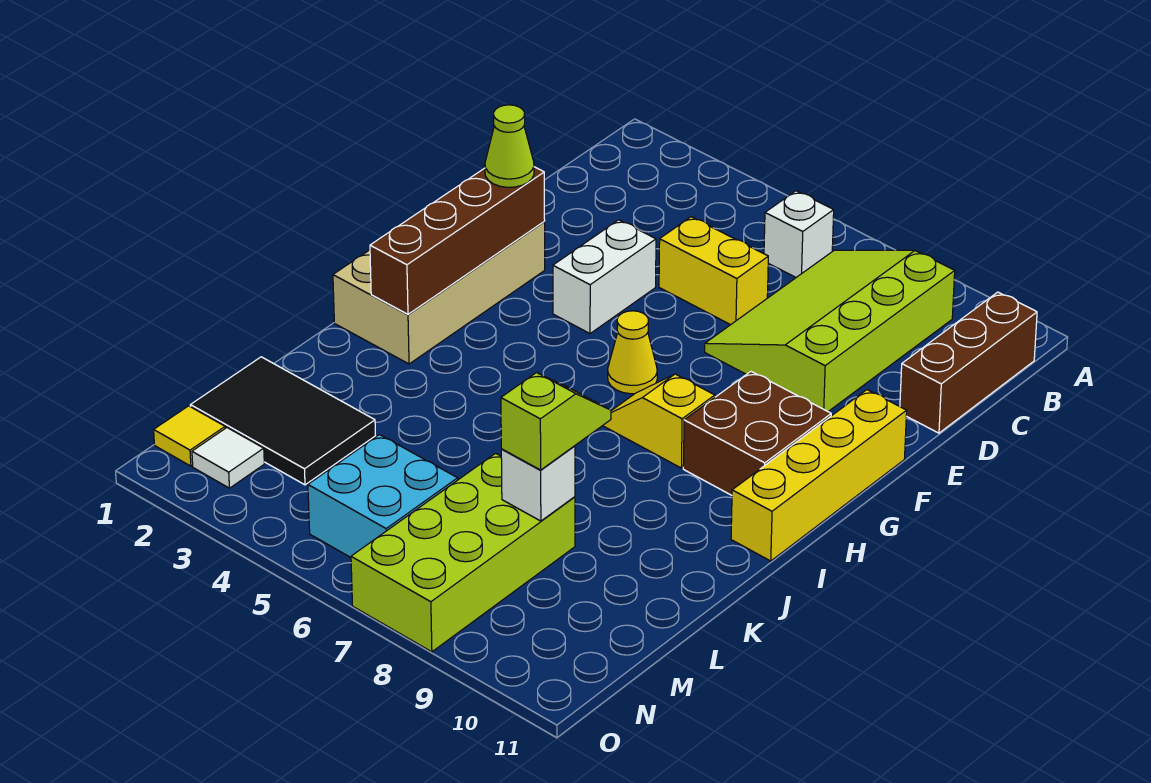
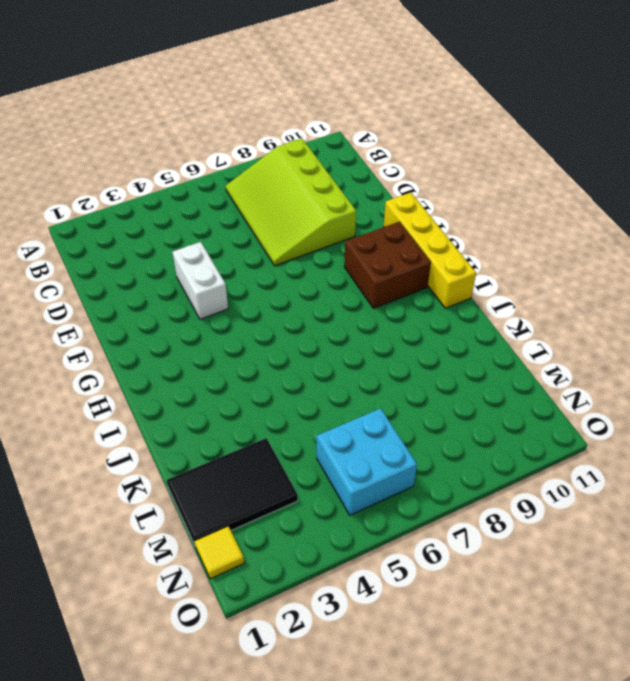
none -> white 1x1 brick [764,191,834,277]
none -> brown 1x3 brick [900,292,1037,433]
none -> yellow 1x2 brick [659,217,768,325]

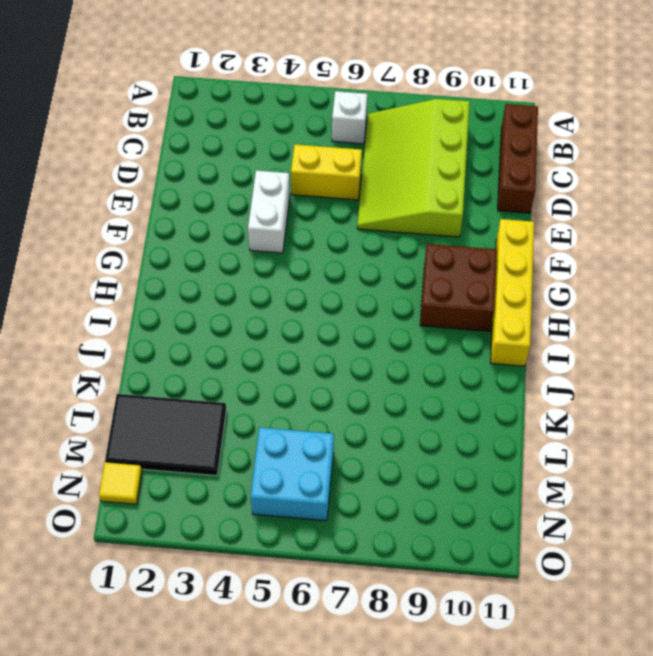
none -> tan 2x4 brick [333,222,545,364]
none -> yellow 1x1 cone [608,311,657,394]
none -> yellow 1x2 slope [603,374,715,468]

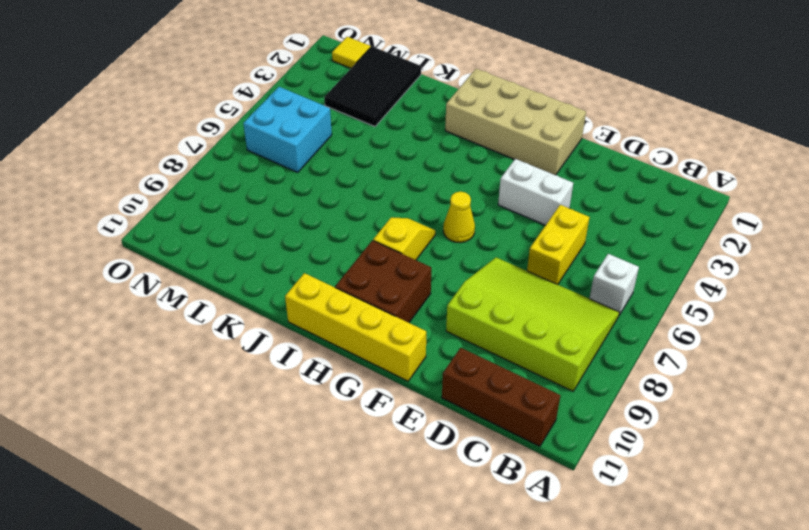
none -> lime 2x4 brick [351,453,575,652]
none -> white 1x1 tile [192,428,264,488]
none -> brown 1x4 brick [370,167,545,314]

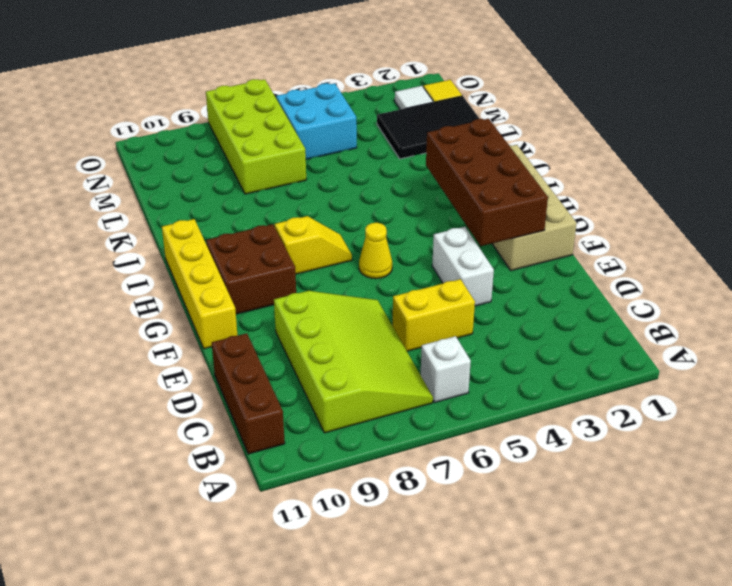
brown 2x4 brick [426,119,548,246] -> brown 1x4 brick [370,167,545,314]
none -> white 1x1 brick [501,446,575,521]
none -> lime 1x1 cone [485,105,534,187]
none -> lime 1x2 slope [501,373,611,470]

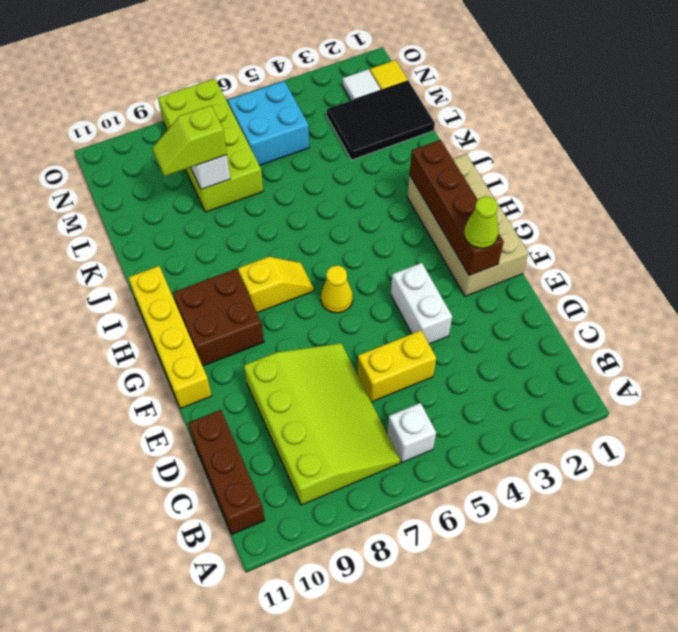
lime 1x2 slope [152,105,227,176] -> lime 1x2 slope turned to [501,373,611,470]

